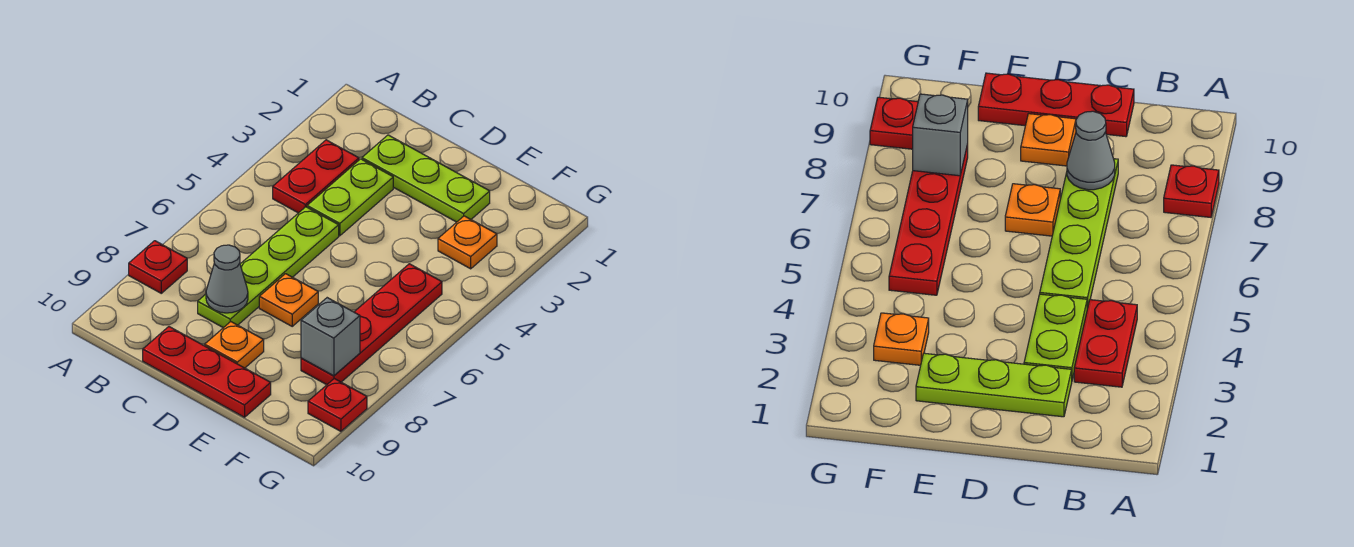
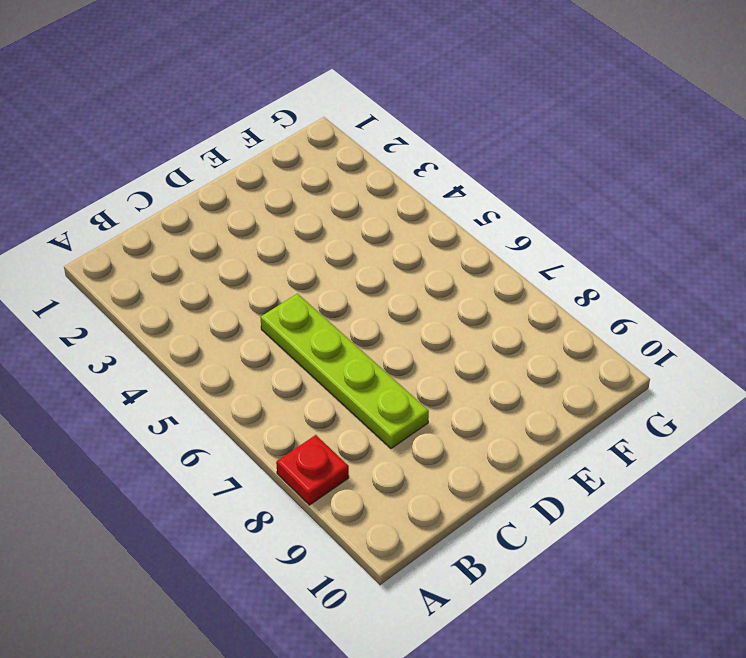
none -> red 1x2 plate [273,140,359,213]
none -> lime 1x3 plate [362,135,490,222]
none -> lime 1x2 plate [307,159,393,236]

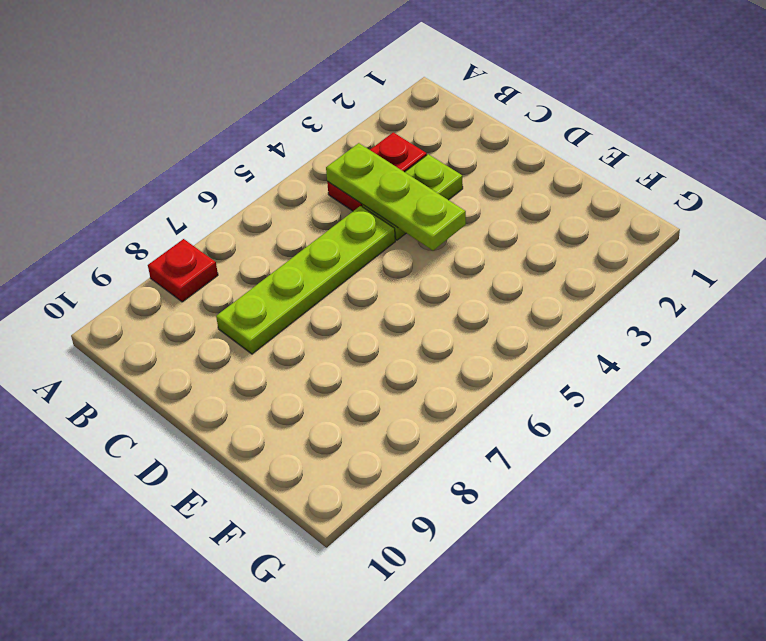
lime 1x3 plate [326,143,466,250] -> lime 1x3 plate moved to [362,135,490,222]
none -> red 1x3 plate [143,327,271,417]
none -> orange 1x1 plate [259,274,318,326]
none -> orange 1x1 plate [205,322,264,368]

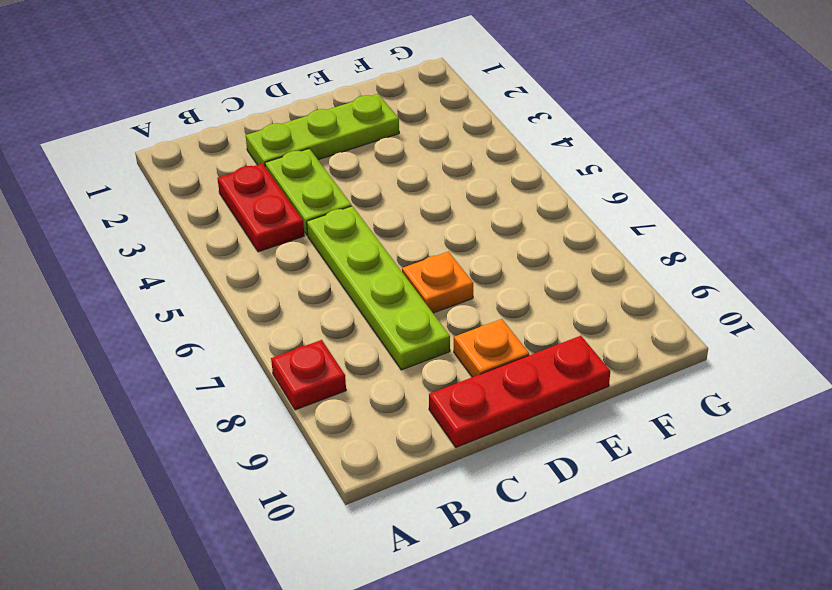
none -> orange 1x1 plate [438,216,497,269]
none -> red 1x4 plate [301,264,442,385]
none -> red 1x1 plate [308,379,367,431]

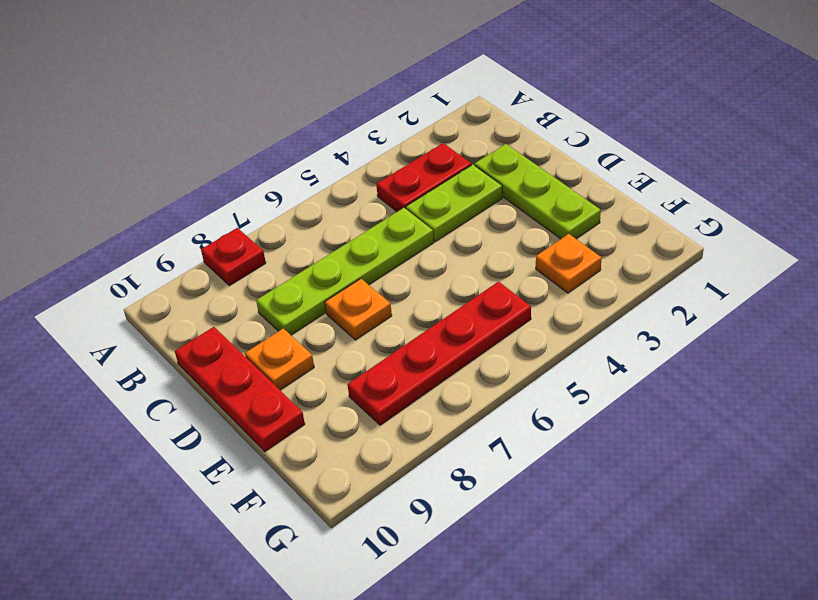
none -> red 1x1 plate [308,379,367,431]
none -> grey 1x1 cone [206,245,248,313]
none -> grey 1x1 brick [301,298,360,376]

